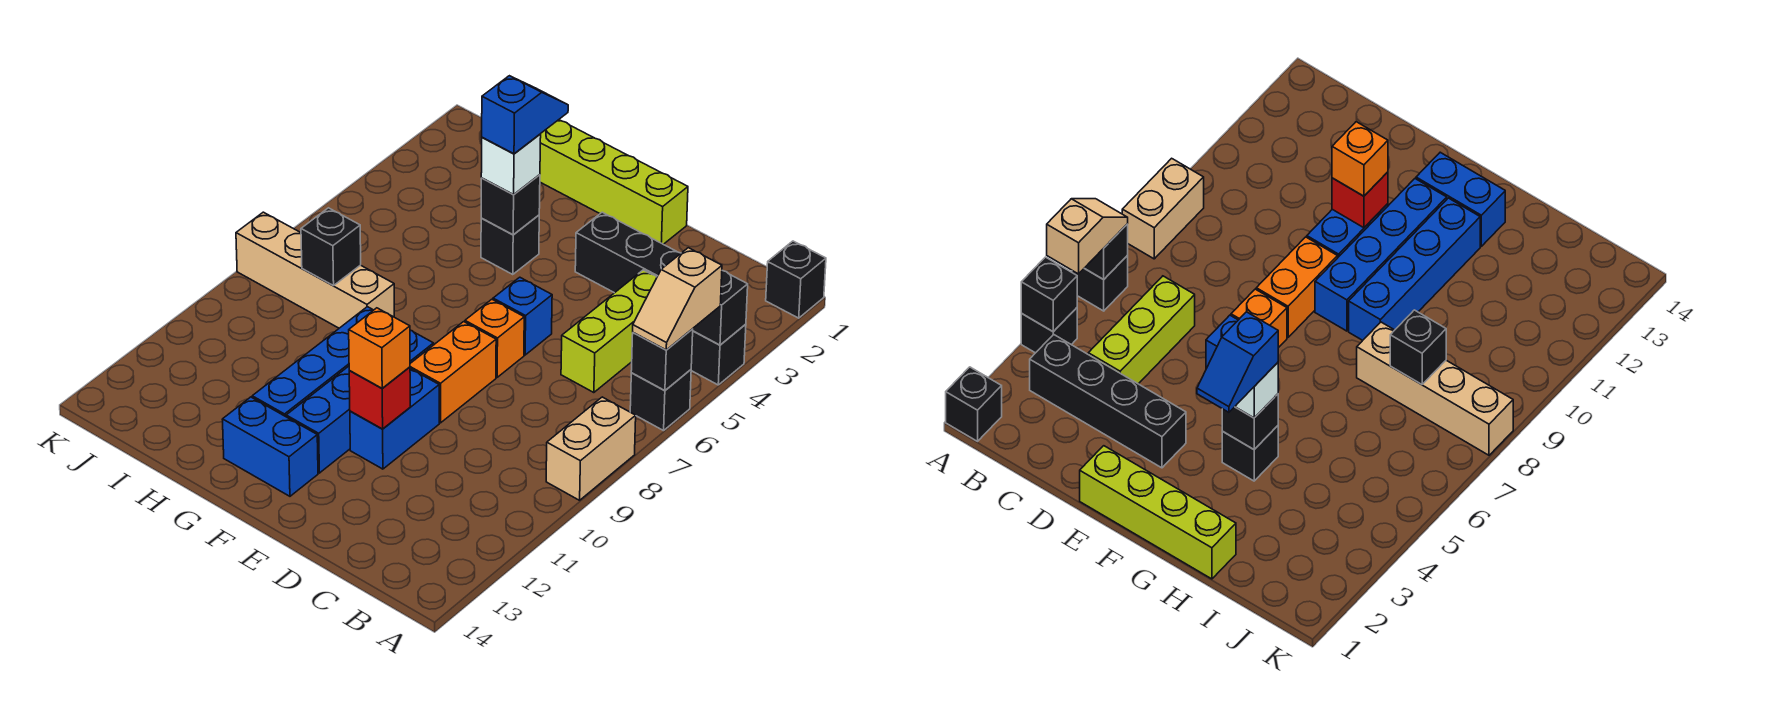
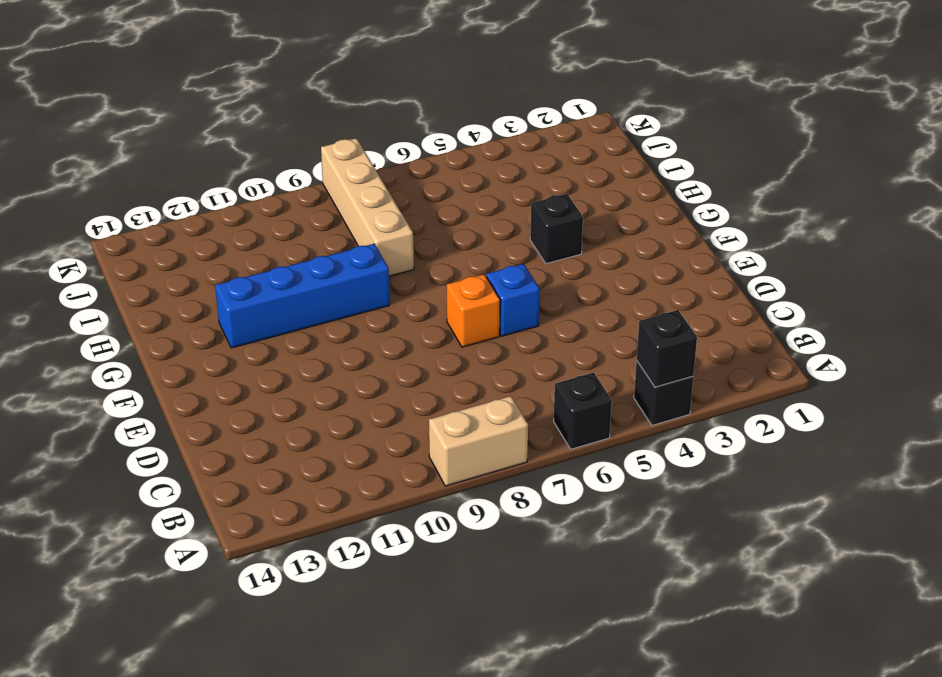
none -> black 1x1 brick [766,241,826,318]
none -> black 1x4 brick [575,212,681,293]
none -> lime 1x3 brick [561,270,657,393]

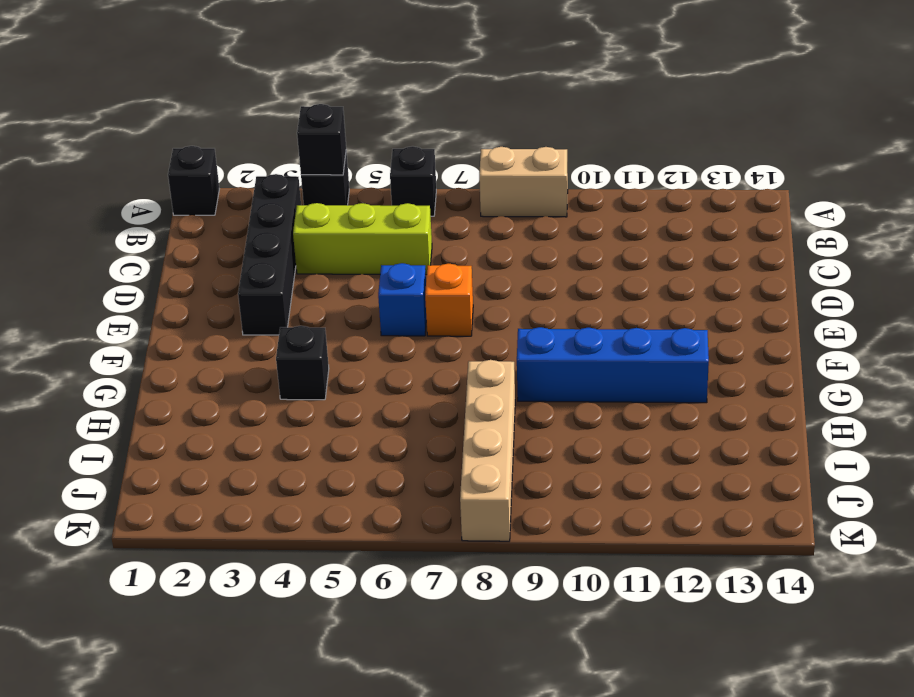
none -> lime 1x4 brick [540,120,688,244]
none -> orange 1x2 brick [410,322,496,423]
none -> blue 1x2 brick [350,369,439,469]

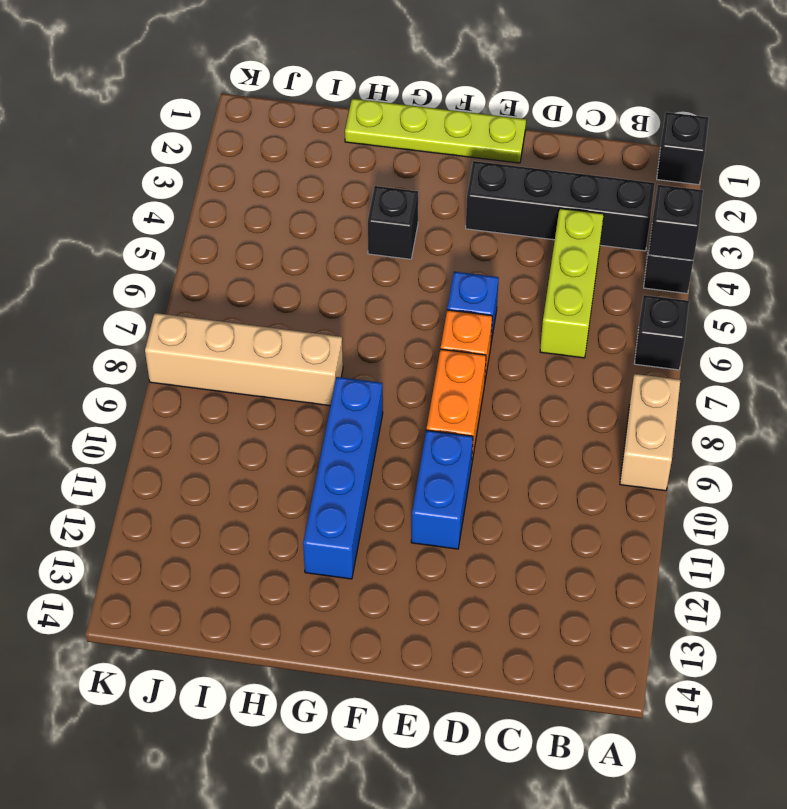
lime 1x4 plate [345,99,526,163] -> lime 1x4 brick [540,120,688,244]
none -> blue 1x4 brick [286,330,434,473]
none -> blue 1x2 brick [222,397,318,496]
none -> black 1x1 brick [631,329,693,390]

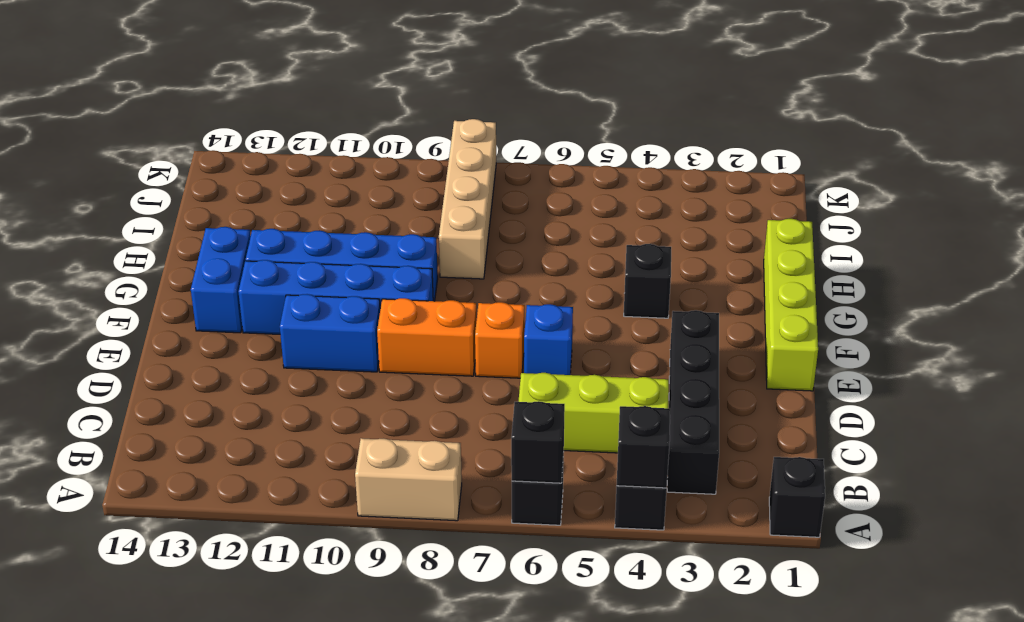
none -> red 1x1 brick [349,367,410,429]
none -> black 1x1 brick [481,175,540,235]
none -> black 1x1 brick [301,208,361,286]

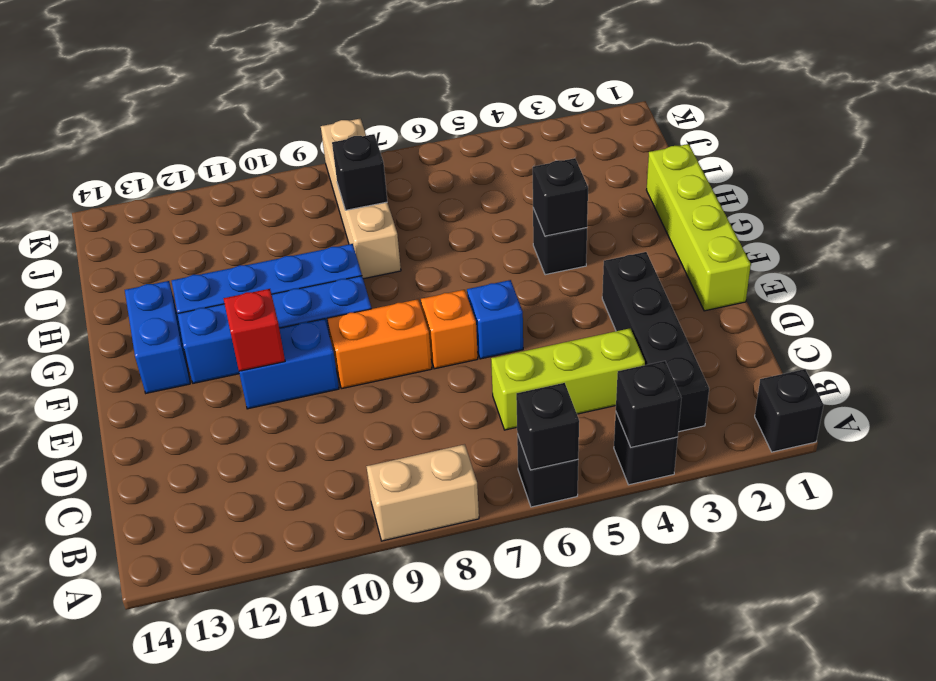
none -> tan 1x2 slope [633,248,722,350]
none -> orange 1x1 brick [349,308,410,388]
none -> white 1x1 brick [481,134,541,194]

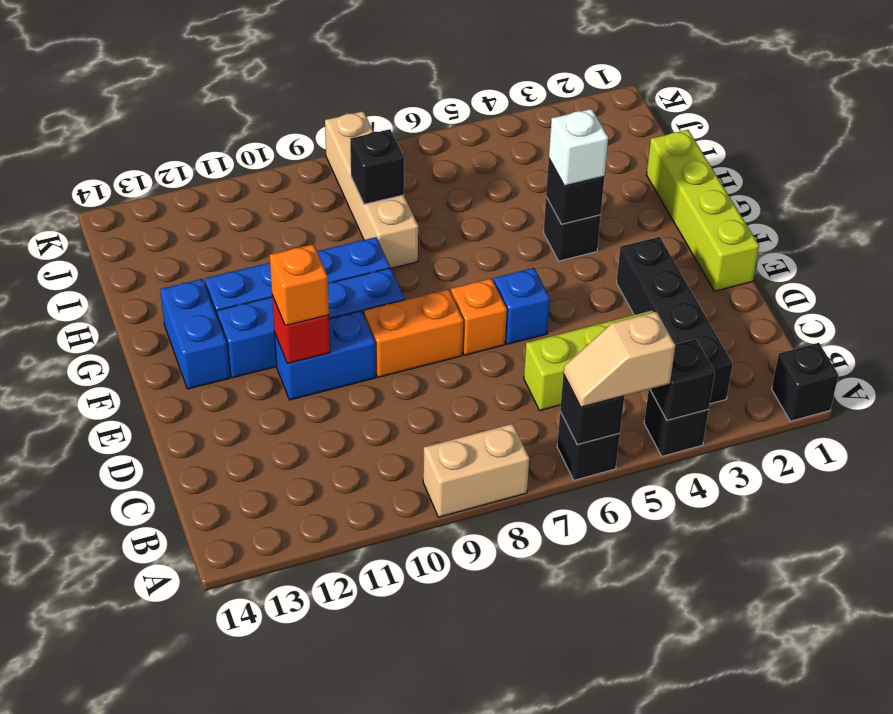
none -> blue 1x2 slope [482,76,568,154]

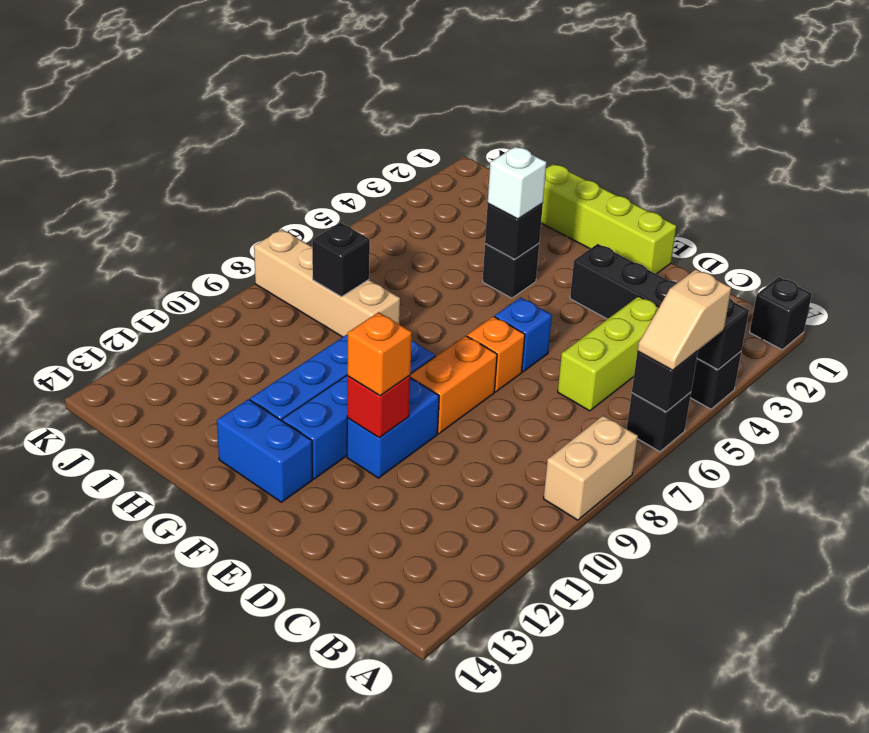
none -> blue 1x2 slope [482,76,568,154]

